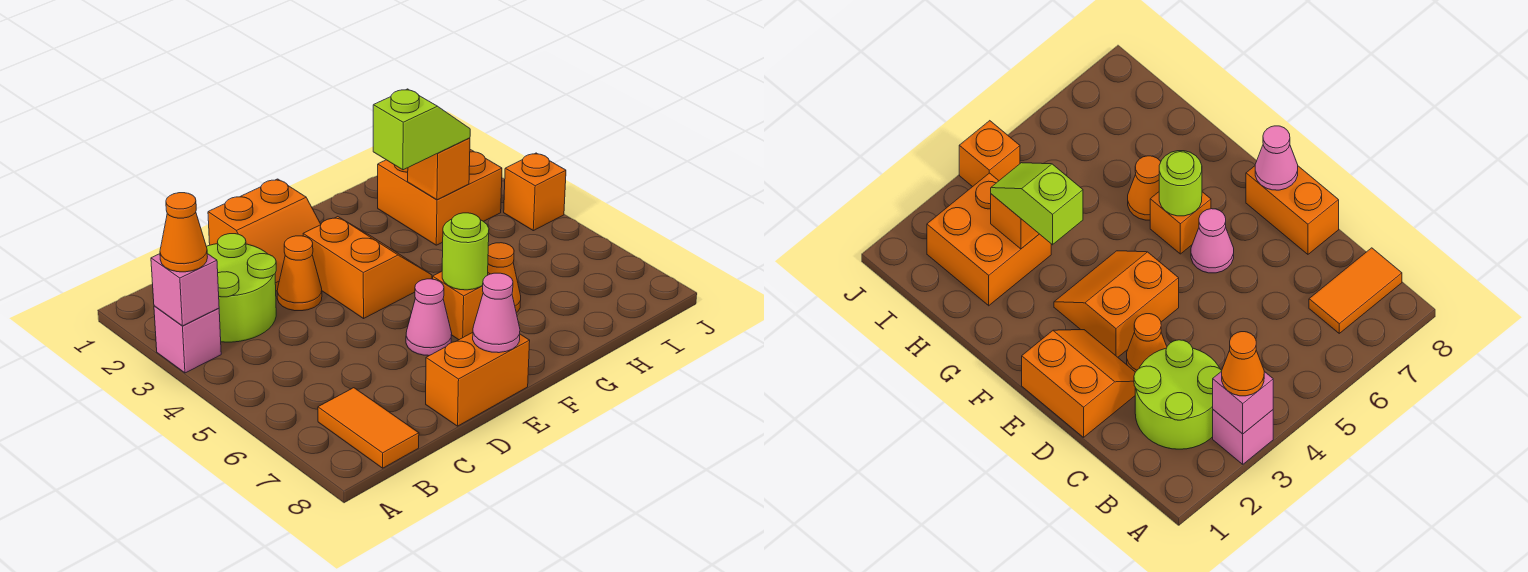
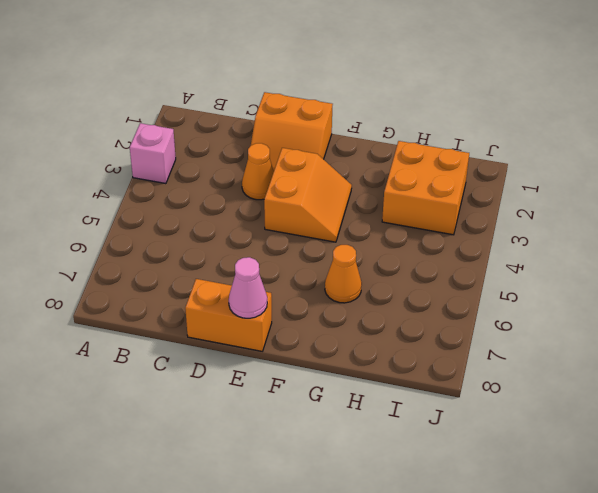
none -> lime 2x2 round brick [206,234,276,342]
none -> orange 1x2 tile [318,388,419,468]
none -> pink 1x1 cone [406,279,452,356]

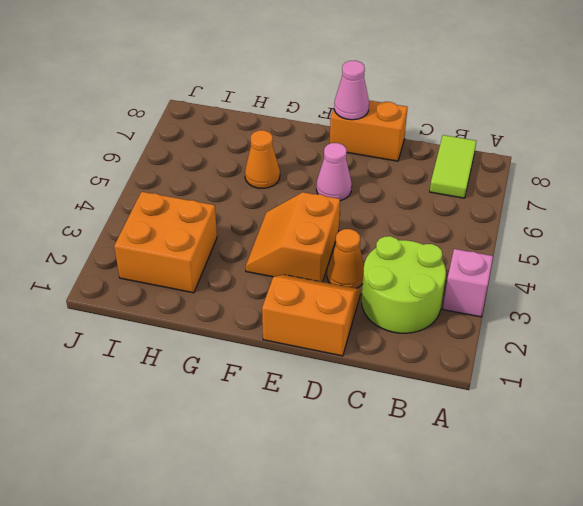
lime 1x2 tile [430,135,476,198] -> orange 1x2 tile [318,388,419,468]
none -> orange 1x1 brick [433,271,489,340]
none -> orange 1x1 brick [504,153,566,231]
none -> pink 1x1 brick [151,254,219,326]

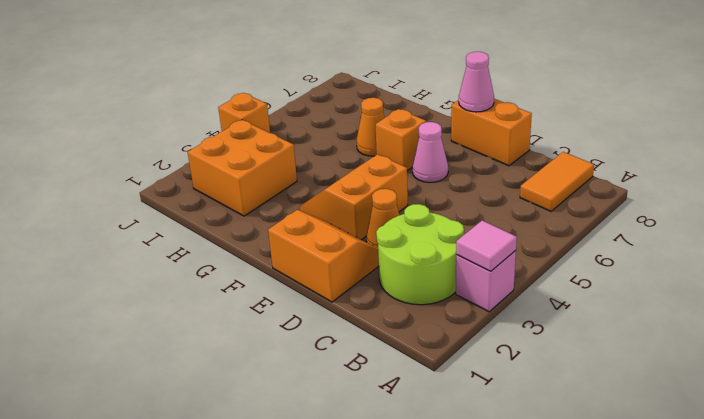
pink 1x1 tile [456,221,517,271] -> pink 1x1 brick [151,254,219,326]
none -> lime 1x1 round brick [442,213,489,290]
none -> orange 1x1 brick [408,138,470,200]
none -> orange 1x1 cone [160,193,207,272]

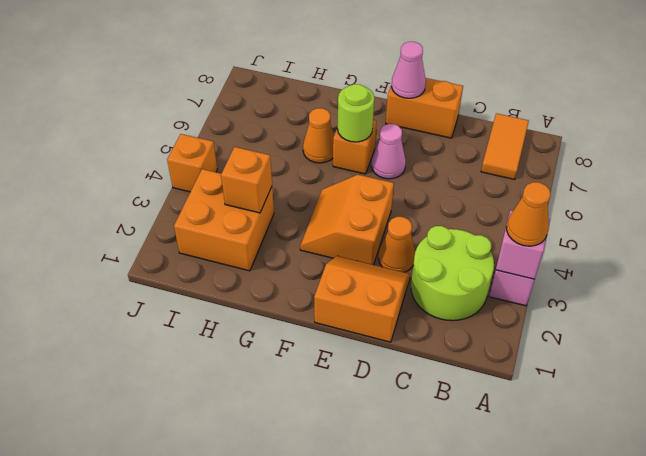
none -> lime 1x2 slope [373,89,470,170]

